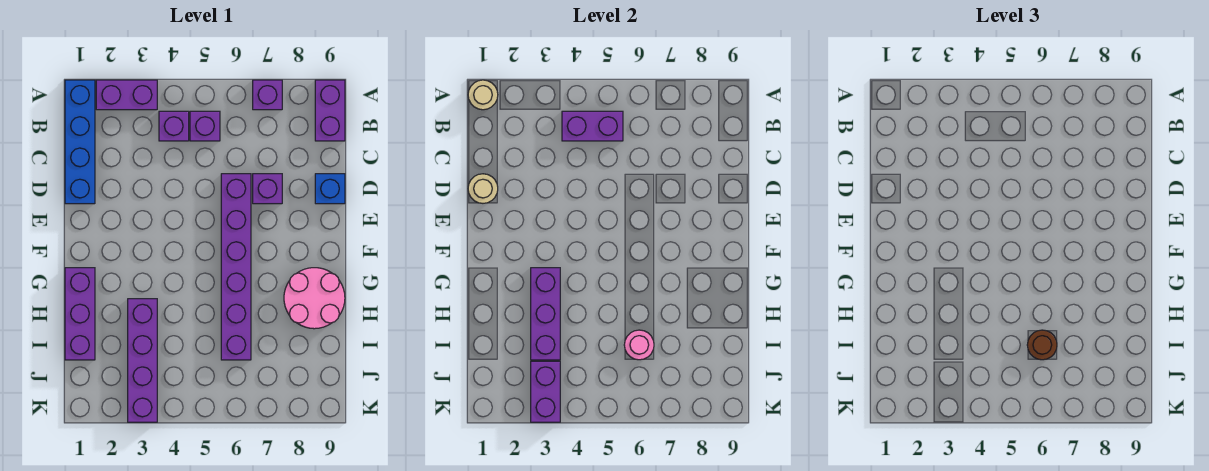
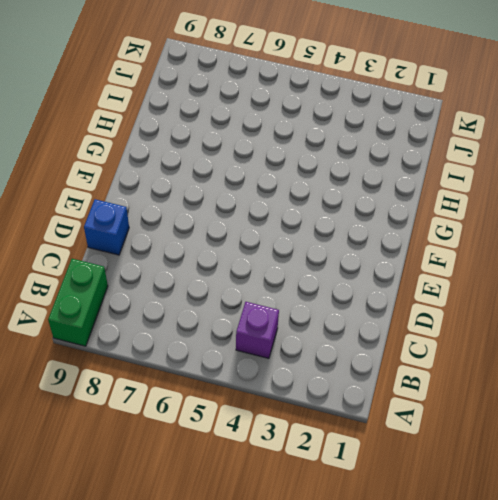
green 1x2 brick [48,259,108,346] -> purple 1x2 brick [315,80,345,141]
none -> blue 1x4 brick [65,80,95,204]
none -> purple 1x2 brick [96,80,157,110]
none -> purple 1x1 brick [253,80,282,110]

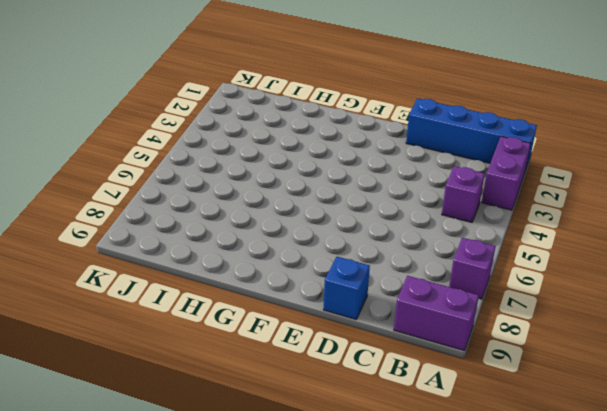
none -> purple 1x1 brick [190,111,220,141]
none -> purple 1x6 brick [221,174,251,360]
none -> purple 1x1 brick [253,174,282,204]

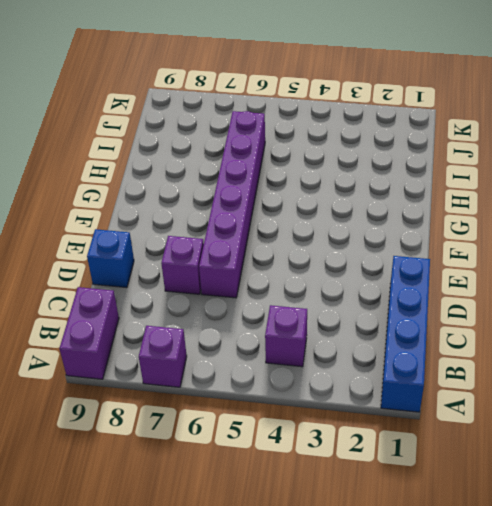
none -> purple 1x2 brick [96,80,157,110]
none -> purple 1x1 brick [190,111,220,141]
none -> purple 1x3 brick [65,268,95,360]

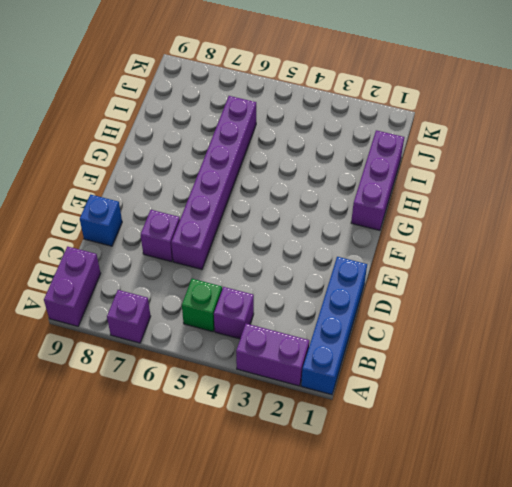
green 1x1 brick [182,279,222,332] -> purple 1x1 brick [190,111,220,141]
none -> pink 2x2 round brick [284,268,345,329]
none -> purple 1x4 brick [128,299,157,422]
none -> tan 1x1 round brick [468,80,498,110]

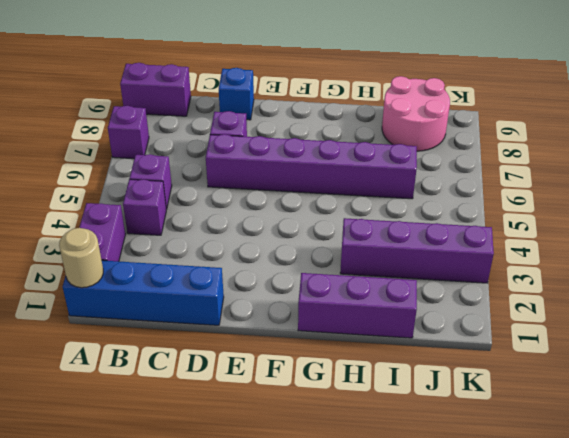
pink 2x2 round brick [382,76,450,151] -> pink 2x2 round brick moved to [284,268,345,329]
none -> purple 1x2 brick [562,111,623,141]
none -> tan 1x1 round brick [468,174,498,203]
none -> purple 1x3 brick [531,268,560,360]

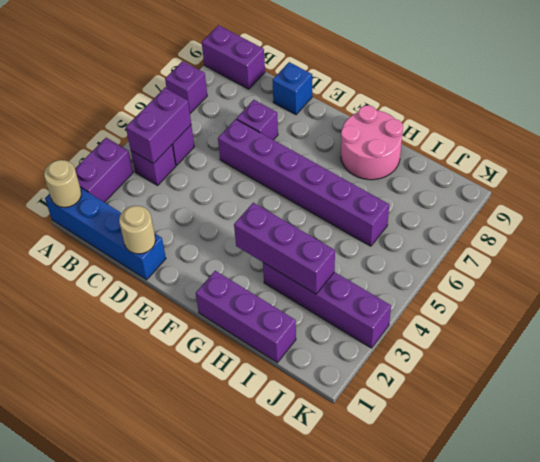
none -> pink 1x1 round brick [624,330,654,360]
none -> purple 1x2 brick [531,361,560,422]
none -> brown 1x1 round brick [1027,330,1057,360]

